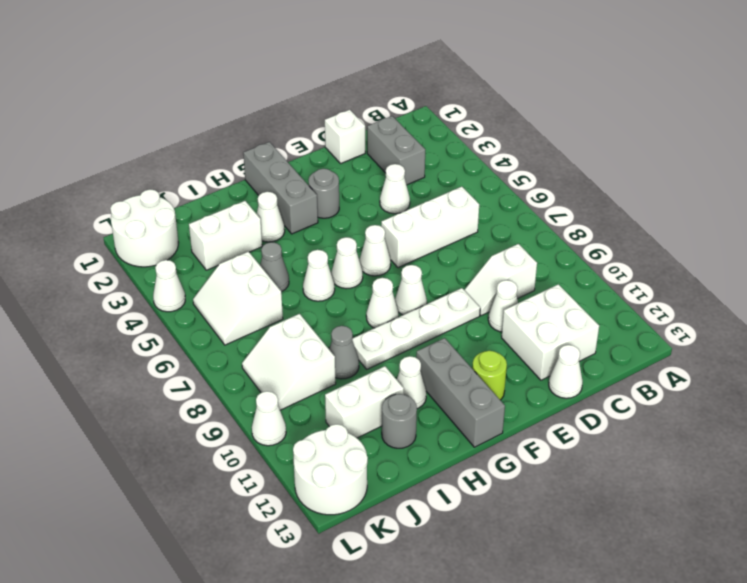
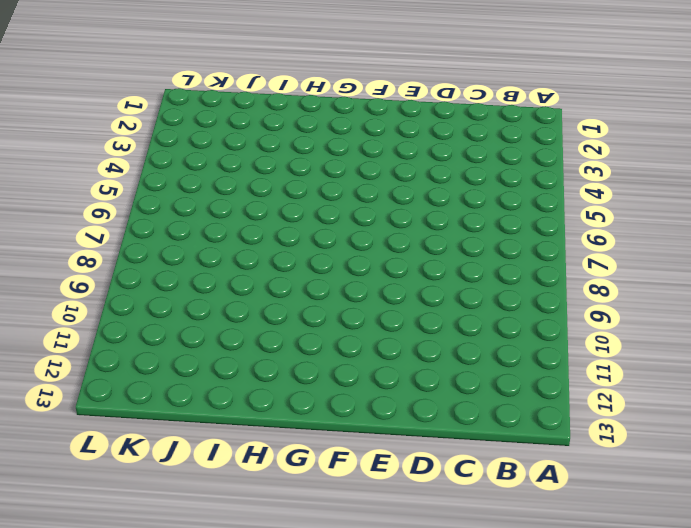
none -> grey 1x2 brick [367,116,425,185]
none -> white 1x3 brick [381,187,479,268]
none -> white 1x2 slope [465,244,537,316]
none -> white 2x2 brick [502,284,599,380]

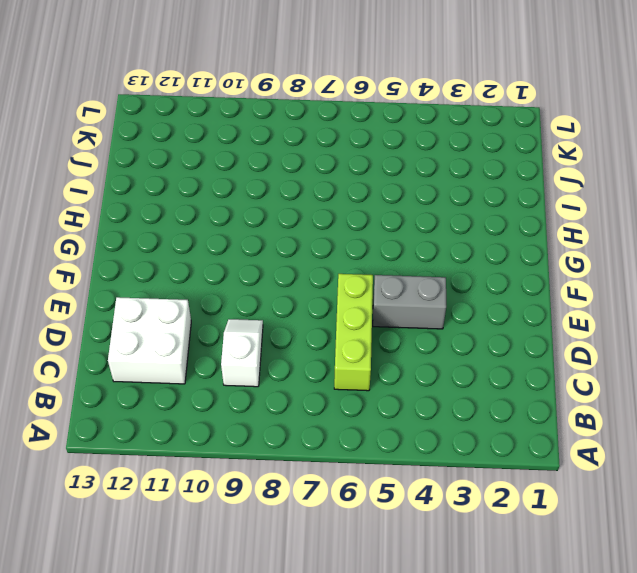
lime 1x3 brick [334,274,373,391] -> white 1x3 brick [381,187,479,268]
grey 1x2 brick [373,275,446,329] -> grey 1x2 brick moved to [367,116,425,185]
none -> white 1x1 brick [325,110,365,164]
none -> white 1x1 cone [380,164,410,214]
none -> white 1x1 cone [488,280,518,332]
none -> white 1x1 cone [549,345,583,398]

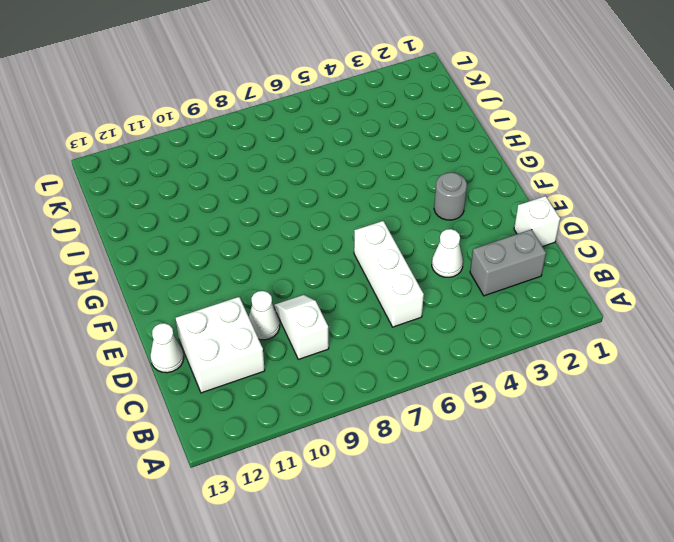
none -> white 1x4 plate [352,288,480,369]
none -> white 1x1 cone [360,225,391,276]
none -> white 1x1 cone [395,265,427,315]
none -> lime 1x1 round brick [472,351,507,400]

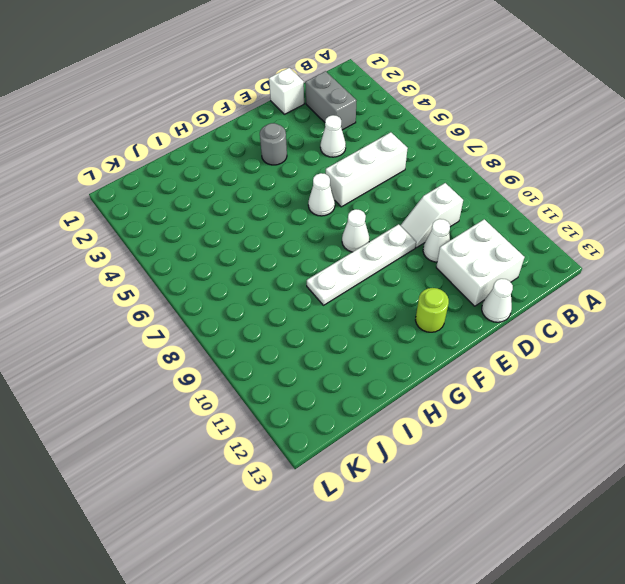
none -> grey 1x3 brick [243,142,318,234]
none -> white 1x1 cone [331,237,363,289]
none -> white 1x1 cone [366,278,399,328]
none -> grey 1x3 brick [416,338,505,447]

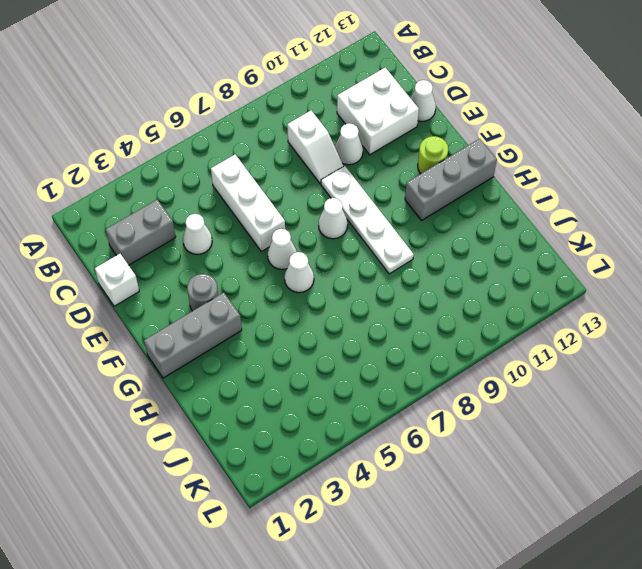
none -> white 1x1 cone [366,278,399,328]
none -> white 1x1 cone [257,192,285,242]
none -> white 1x1 cone [303,250,335,301]
none -> white 1x1 cone [397,356,426,409]

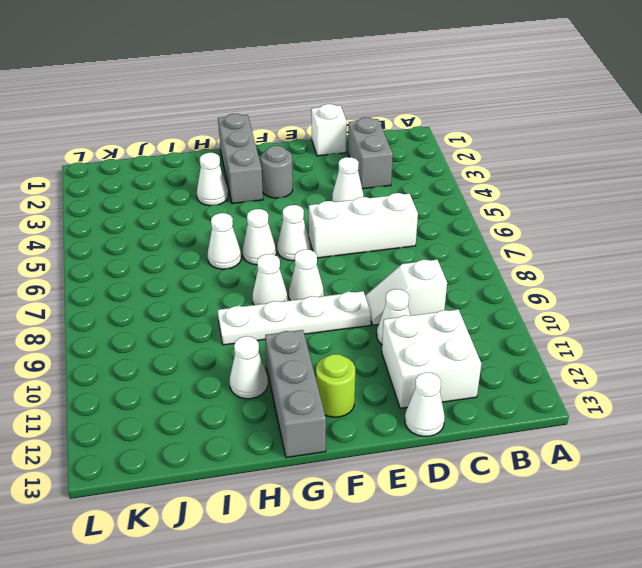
none -> white 1x2 brick [189,201,262,270]
none -> grey 1x1 cone [260,242,289,292]
none -> grey 1x1 cone [329,326,359,379]
none -> white 1x2 brick [325,366,404,438]

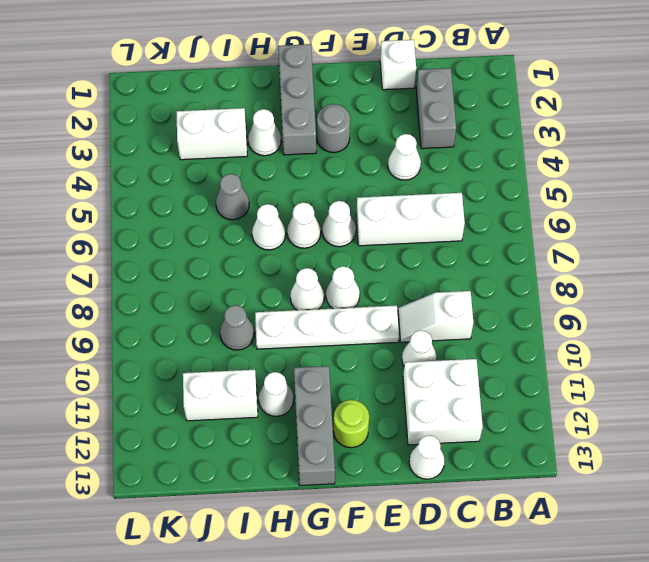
none -> grey 1x1 round brick [382,394,417,448]
none -> white 2x2 slope [193,252,283,345]
none -> white 2x2 slope [242,314,336,410]
none -> white 2x2 round brick [110,189,179,267]

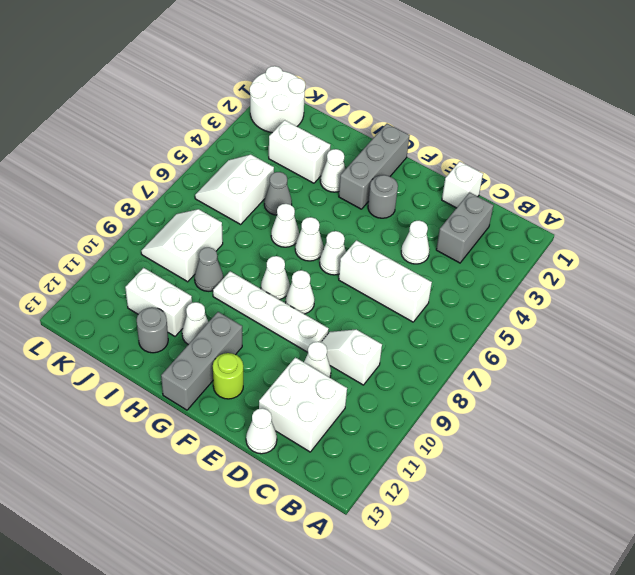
none -> white 2x2 round brick [293,424,368,515]
none -> white 1x1 cone [153,260,185,312]
none -> white 1x1 cone [252,391,286,446]

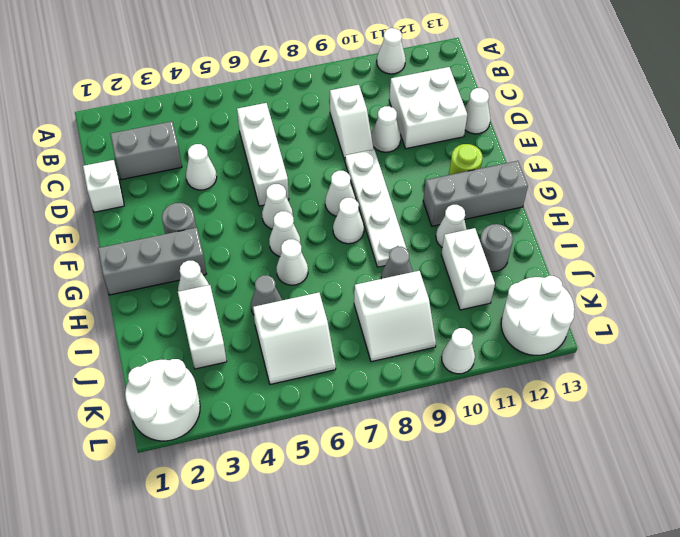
white 1x1 cone [377,28,406,74] -> white 1x1 cone moved to [153,260,185,312]

